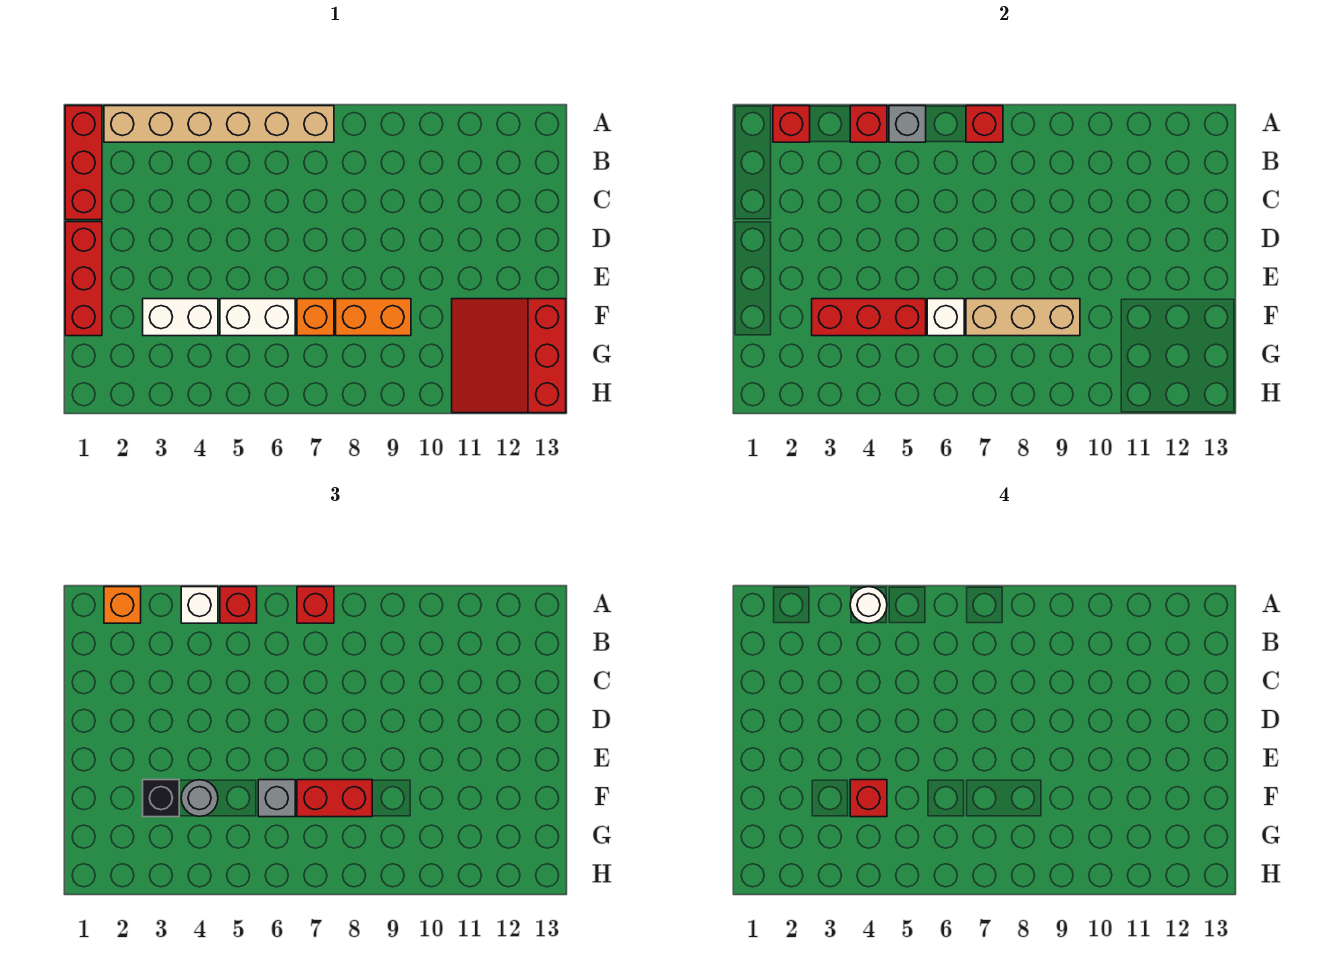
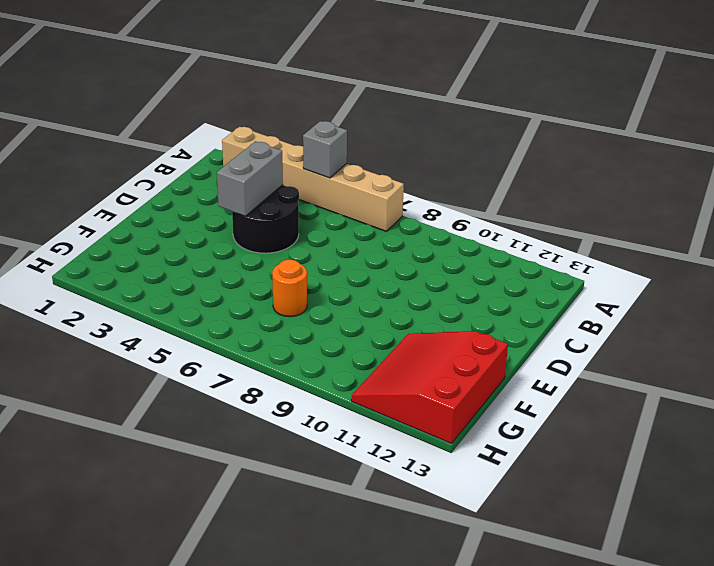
black 2x2 round brick [232,185,299,253] -> none
grey 1x2 brick [217,141,283,216] -> none
orange 1x1 round brick [272,260,307,317] -> orange 1x1 brick [297,299,334,336]
none -> red 1x3 brick [65,106,102,220]
none -> red 1x3 brick [65,222,102,336]
none -> white 1x2 brick [143,299,218,336]

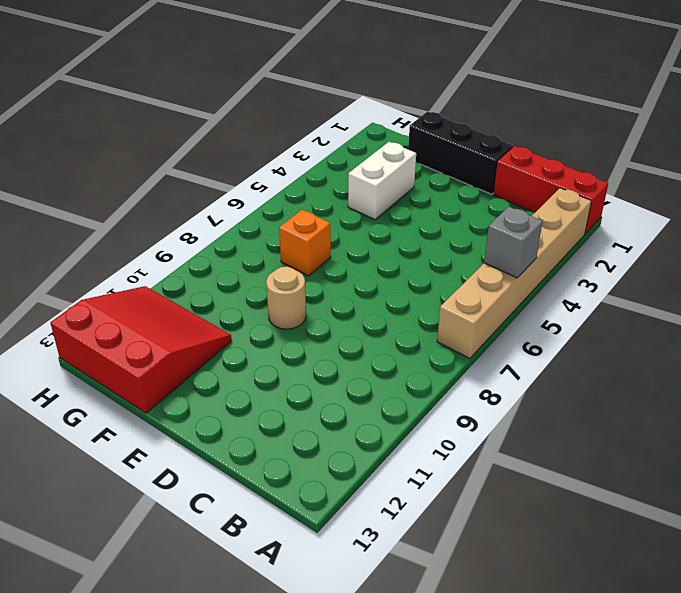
black 1x3 brick [408,112,513,194] -> red 1x3 brick [65,222,102,336]
tan 1x1 round brick [266,267,306,329] -> none
none -> white 1x2 brick [220,299,295,336]
none -> orange 1x2 brick [336,299,411,336]
none -> red 1x1 brick [773,106,810,142]

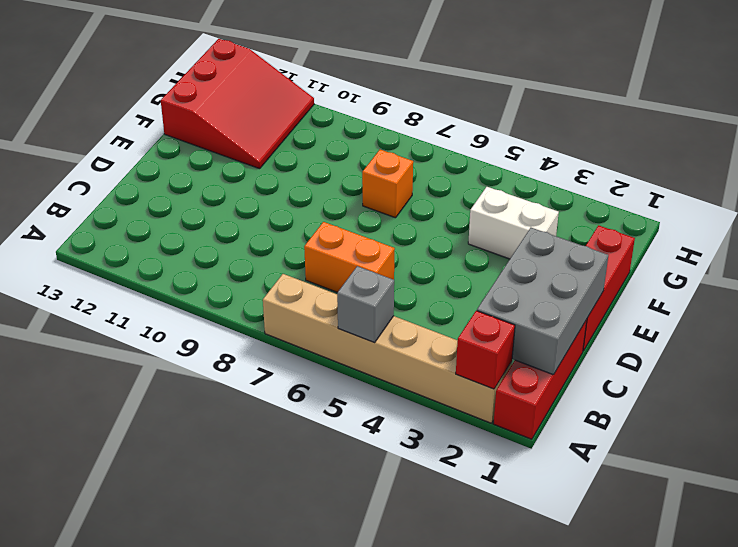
grey 2x3 brick [477,228,608,375] -> none
orange 1x2 brick [304,222,395,292] -> orange 1x2 brick moved to [336,299,411,336]
none -> white 1x2 brick [220,299,295,336]
none -> red 1x1 brick [850,106,887,142]
none -> red 1x1 brick [966,106,1003,142]

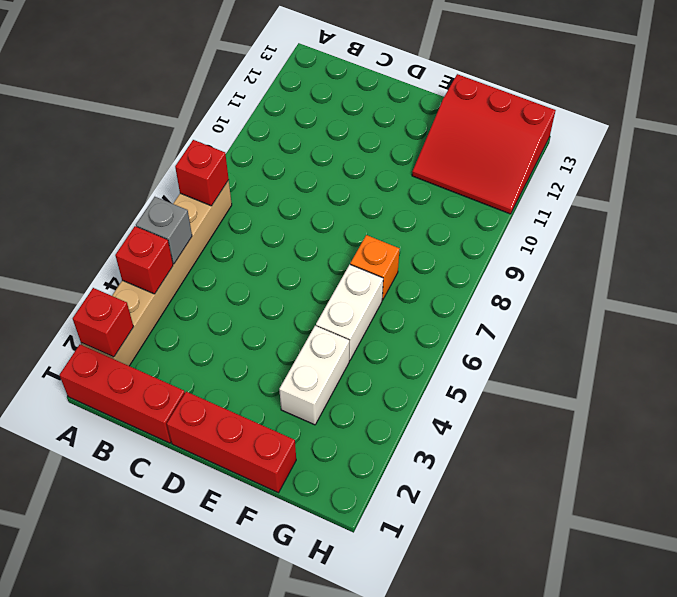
none -> orange 1x2 brick [336,299,411,336]
none -> red 1x3 brick [812,299,926,336]
none -> white 1x1 brick [927,299,964,336]

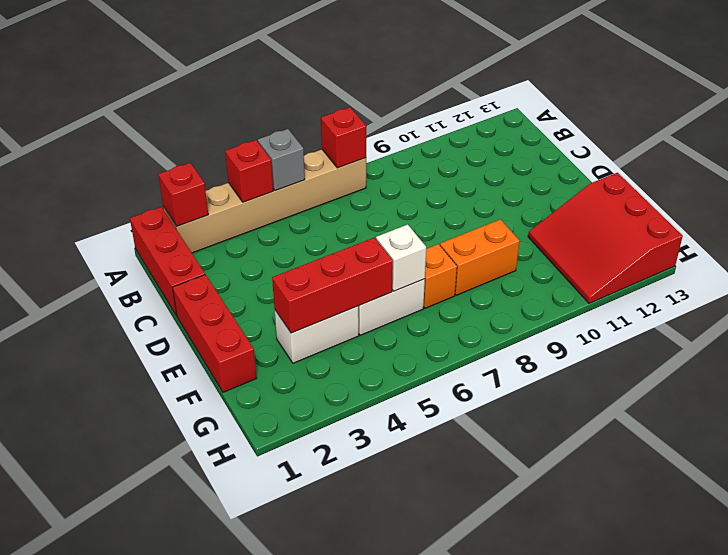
none -> tan 1x3 brick [966,299,1080,336]
none -> orange 1x1 brick [104,587,141,623]
none -> white 1x1 brick [181,587,218,623]

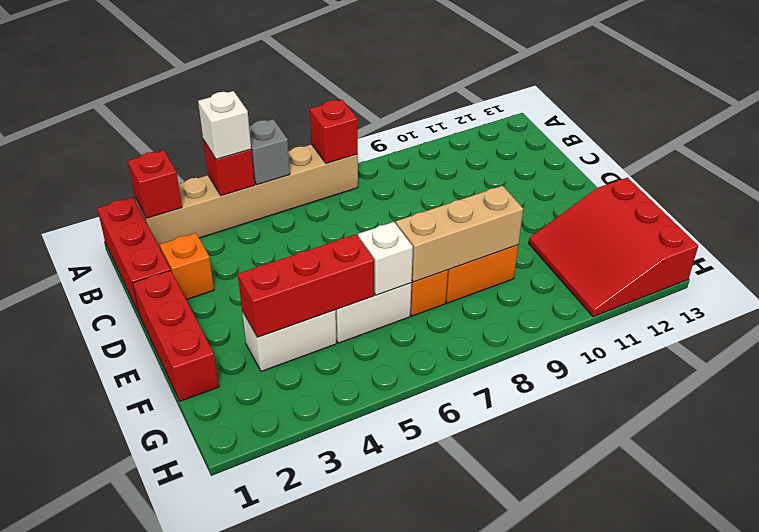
orange 1x1 brick [160,233,214,300] -> orange 1x1 brick moved to [104,587,141,623]
none -> red 1x1 brick [220,587,257,623]
none -> red 1x1 brick [297,587,334,623]
none -> black 1x1 brick [143,780,179,817]

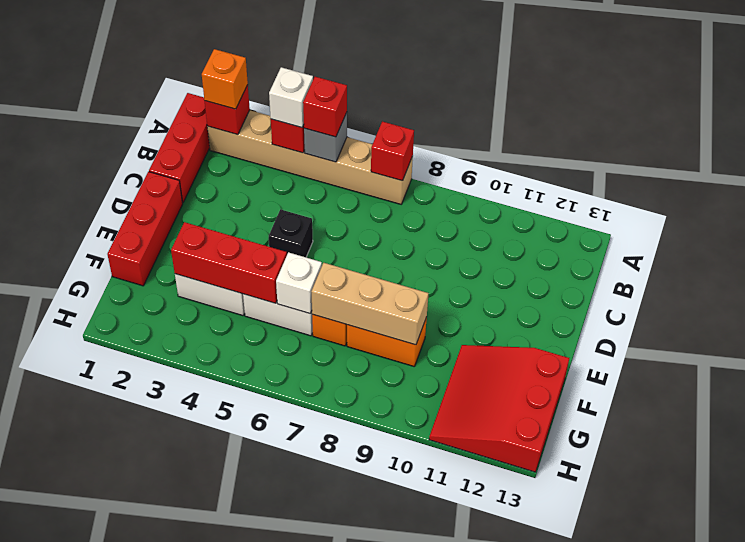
black 1x1 brick [269,209,313,257] -> black 1x1 brick moved to [143,780,179,817]
none -> red 1x1 brick [297,587,334,623]
none -> grey 1x1 round brick [181,780,218,816]
none -> grey 1x1 brick [258,780,295,817]

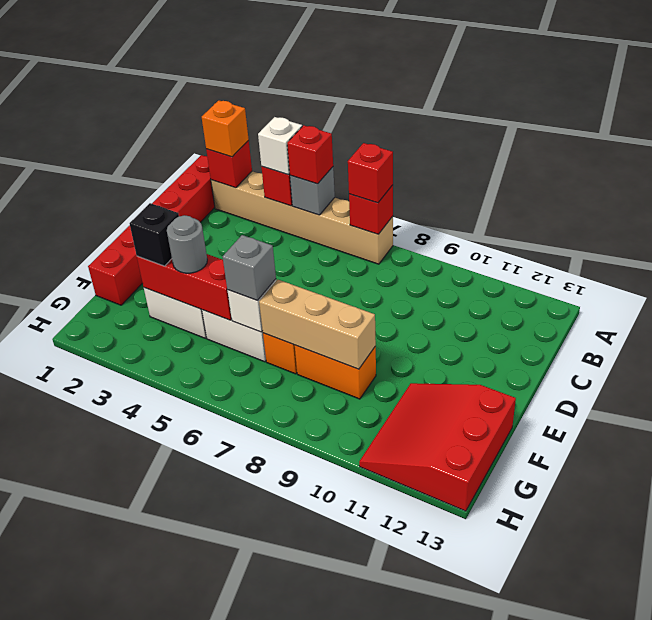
none -> red 1x2 brick [297,780,372,817]
none -> white 1x1 round brick [850,587,887,623]
none -> red 1x1 brick [850,780,887,817]

